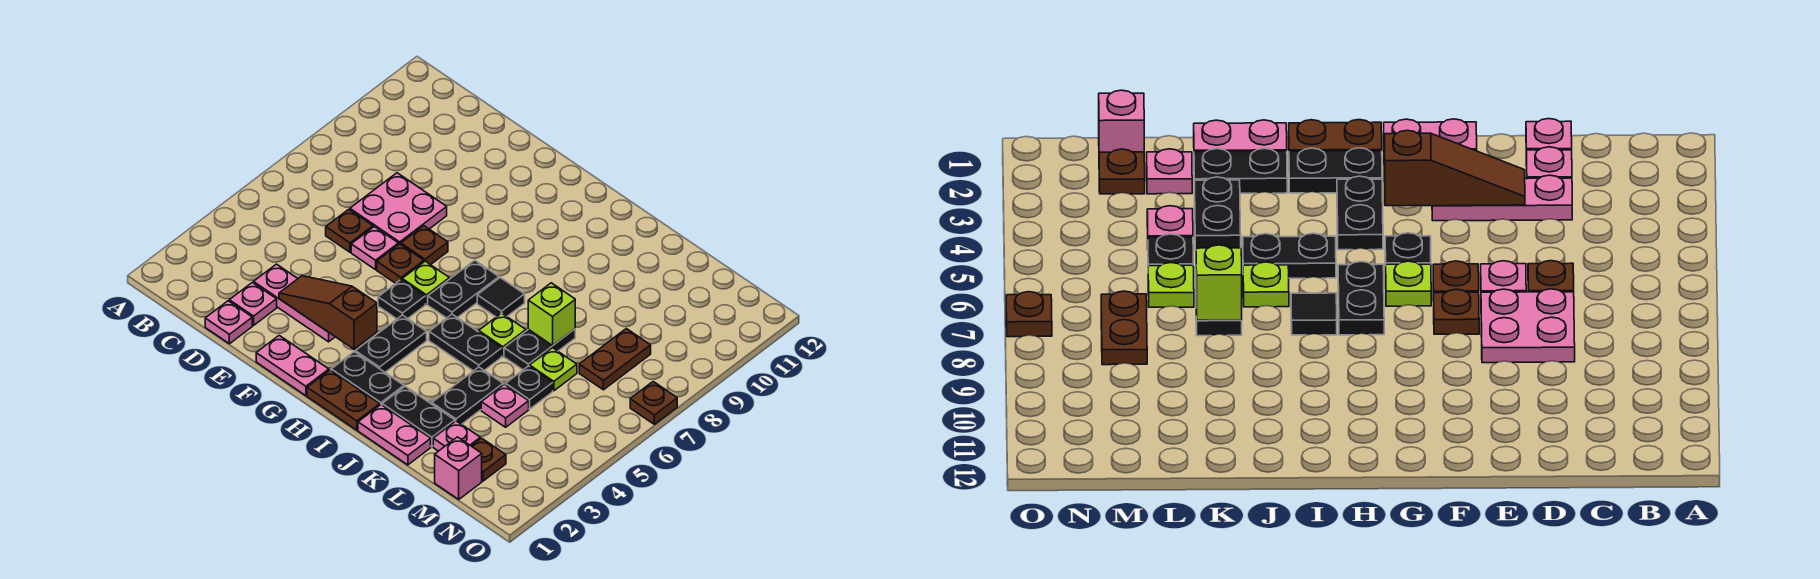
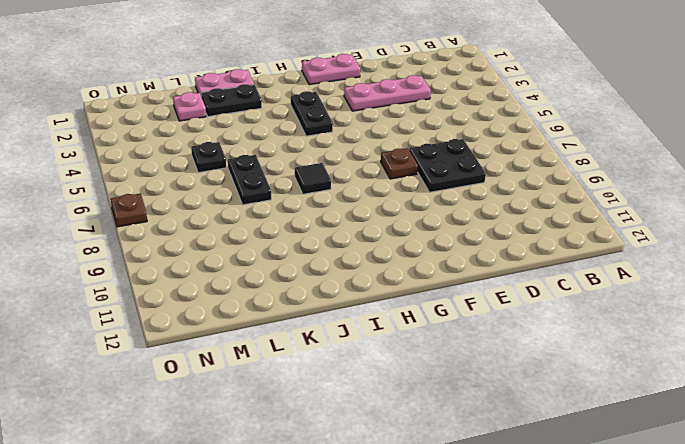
black 2x2 plate [409,139,486,192] -> pink 2x2 plate [350,173,447,245]
none -> pink 1x1 plate [205,301,252,344]
none -> pink 1x1 plate [229,282,277,325]
none -> brown 1x1 plate [326,209,373,252]
none -> pink 1x1 plate [351,227,398,270]

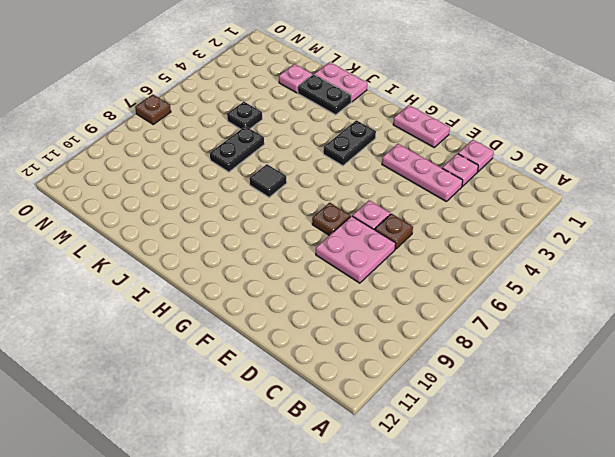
none -> brown 1x1 plate [377,244,424,283]
none -> black 1x1 plate [378,280,425,319]
none -> lime 1x1 plate [402,261,449,304]
none -> brown 1x2 plate [307,370,380,430]

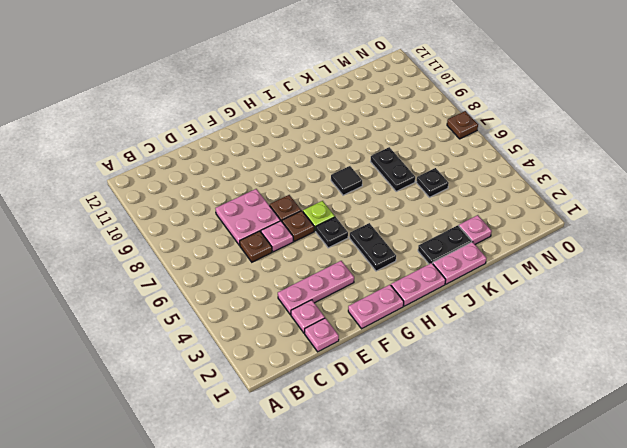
pink 1x2 plate [391,263,446,306] -> brown 1x2 plate [307,370,380,430]
none -> black 1x2 plate [331,352,404,405]
none -> black 1x2 plate [428,260,499,318]
none -> black 1x2 plate [429,314,502,371]
none -> lime 1x1 plate [479,313,526,356]

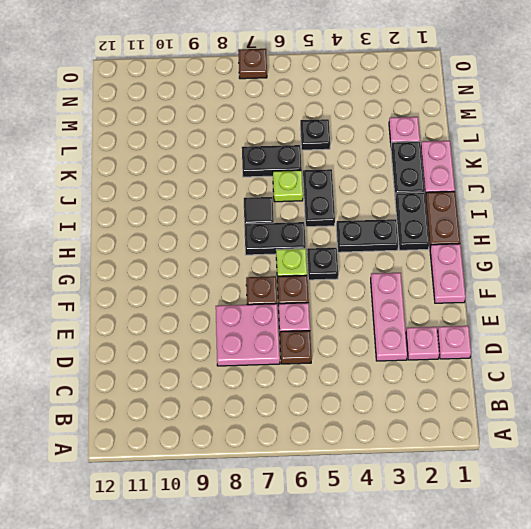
none -> black 1x2 plate [432,367,503,424]
none -> pink 1x1 plate [481,384,529,427]
none -> lime 1x1 plate [530,348,577,391]
none -> pink 1x1 brick [435,437,482,499]

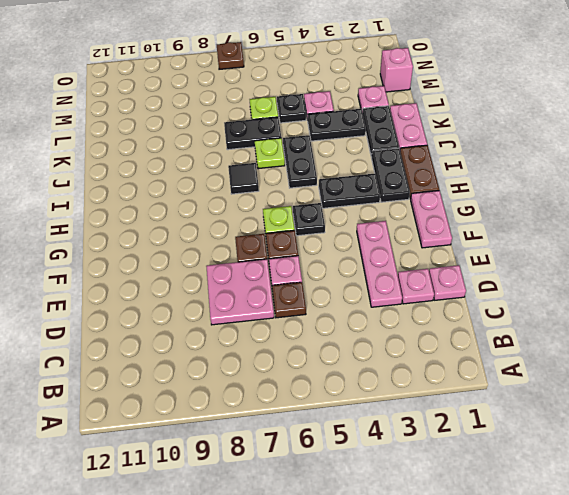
none -> black 1x2 plate [428,260,499,318]
none -> brown 1x1 plate [472,438,506,481]
none -> brown 1x2 plate [579,329,651,390]
none -> brown 1x3 slope [279,276,377,349]

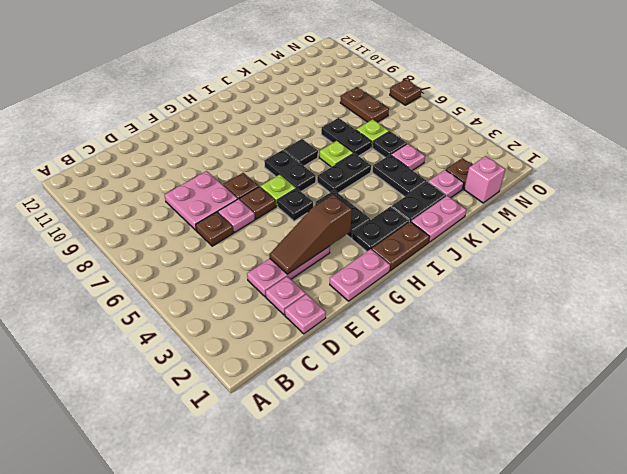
none -> lime 1x1 brick [528,283,575,345]

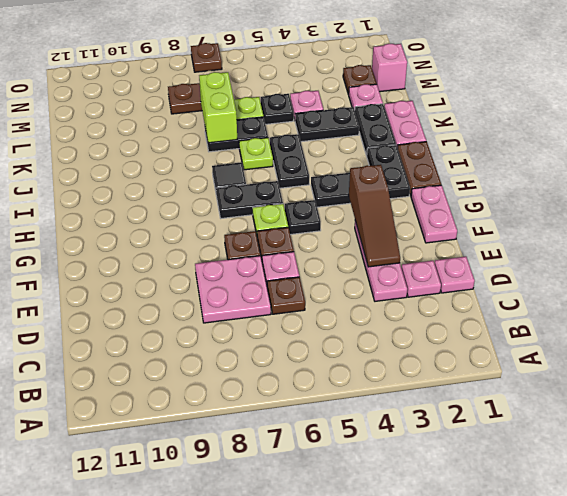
lime 1x2 brick [199,72,237,143] -> lime 1x1 brick [528,283,575,345]

